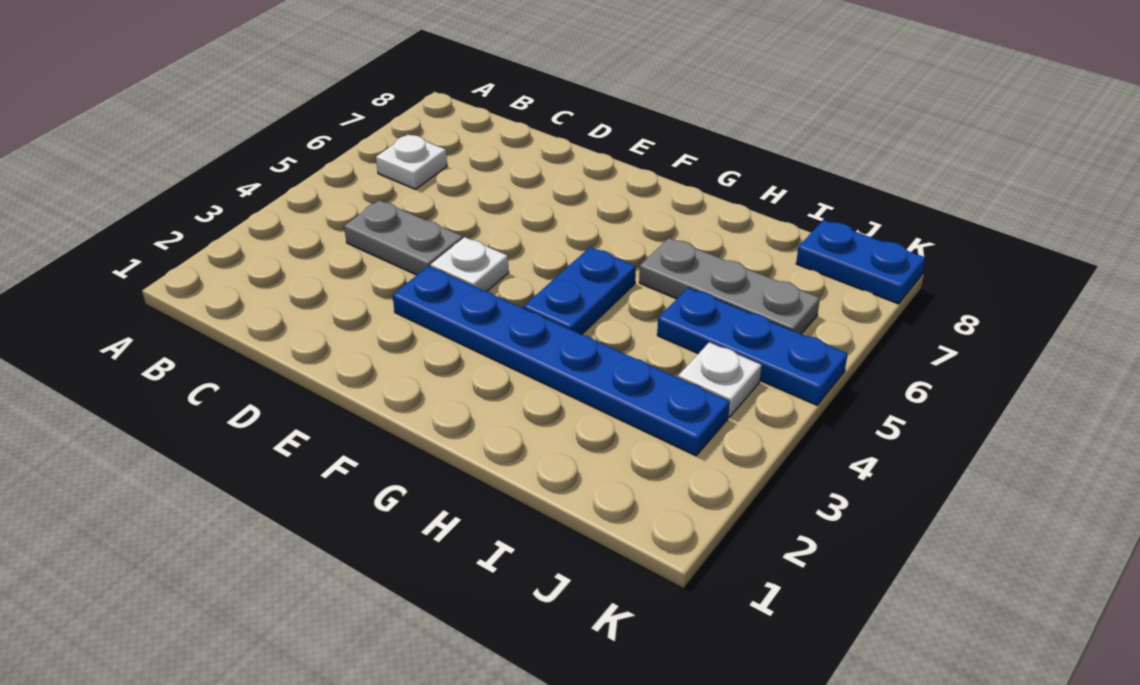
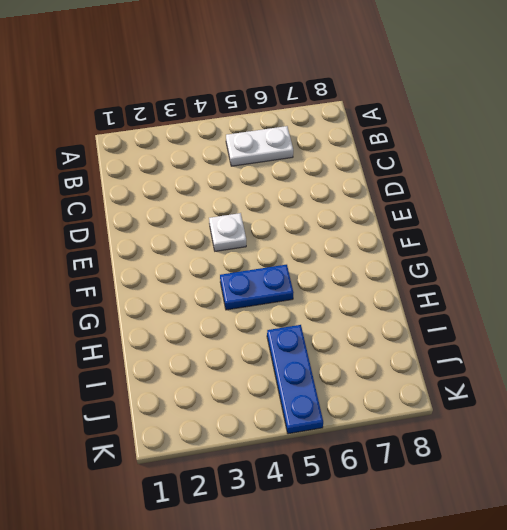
white 1x2 plate [226,126,293,166] -> white 1x1 plate [376,134,447,189]
none -> grey 1x2 plate [344,200,463,275]
none -> blue 1x6 plate [392,266,730,456]

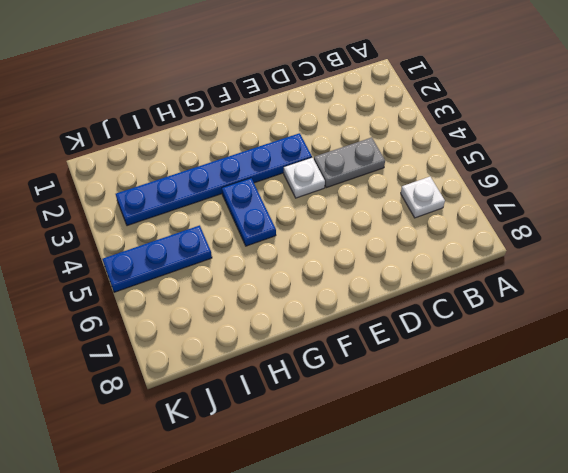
none -> grey 1x3 plate [639,238,820,334]
none -> white 1x1 plate [678,342,761,417]

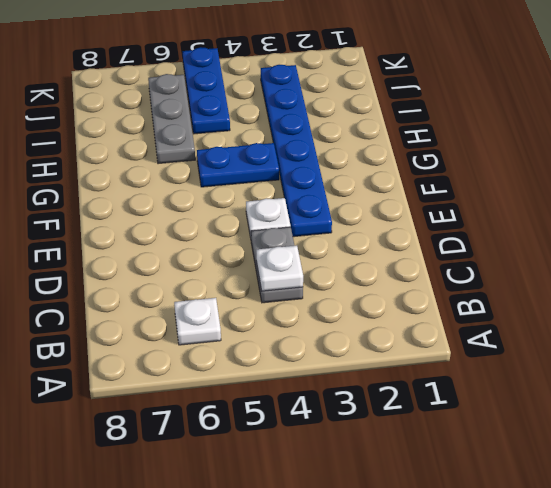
white 1x1 plate [256,246,303,291] -> white 1x1 plate moved to [678,342,761,417]
none -> blue 1x2 plate [796,220,925,304]

